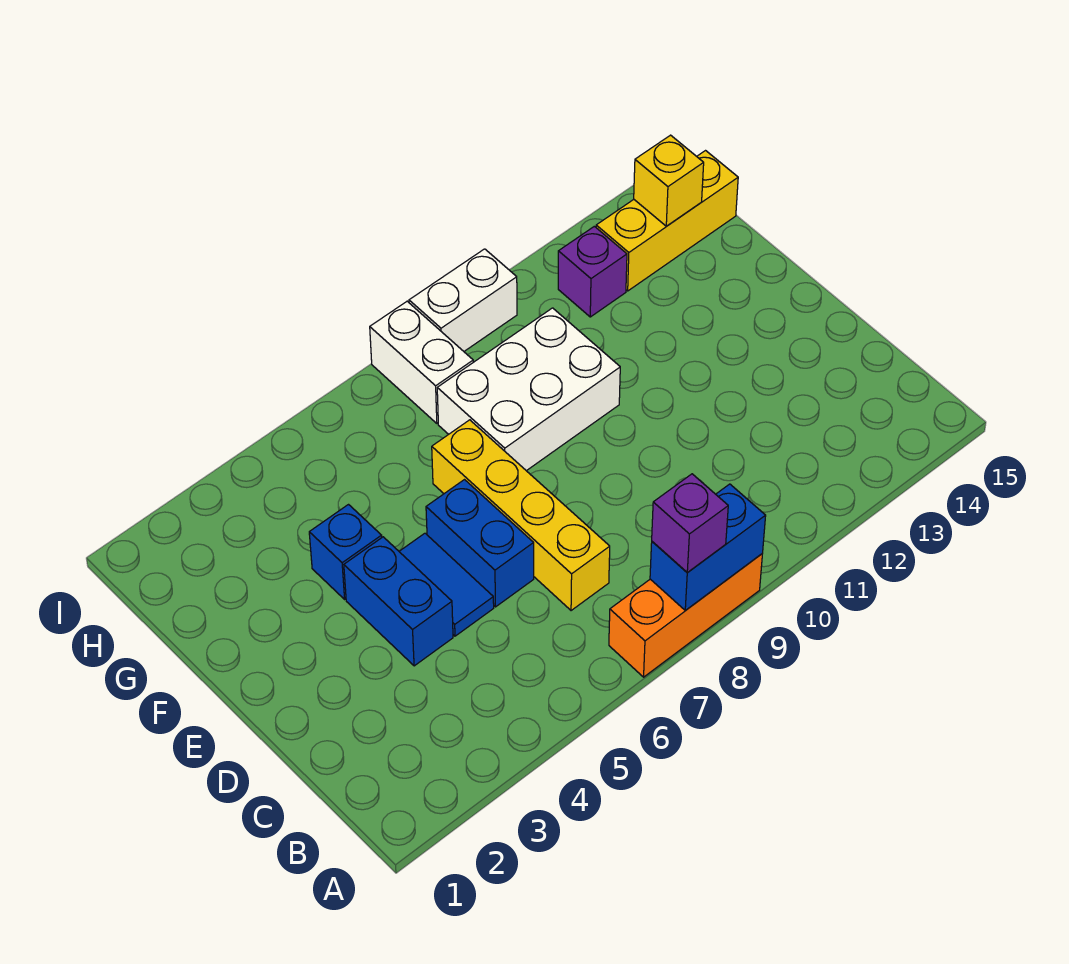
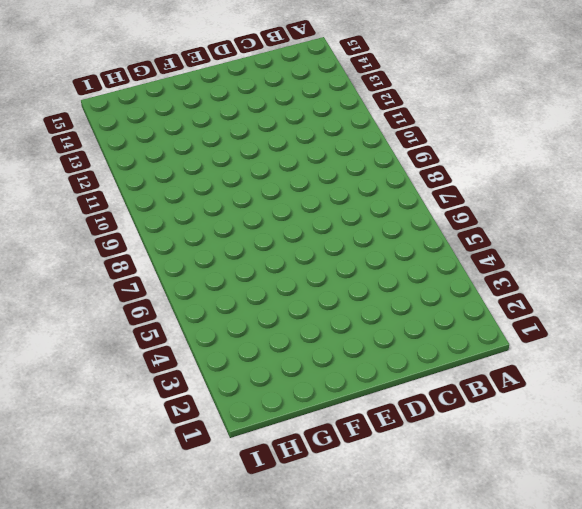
none -> orange 1x3 brick [609,554,762,677]
none -> yellow 1x4 brick [432,420,610,611]
none -> blue 1x2 brick [344,537,453,666]

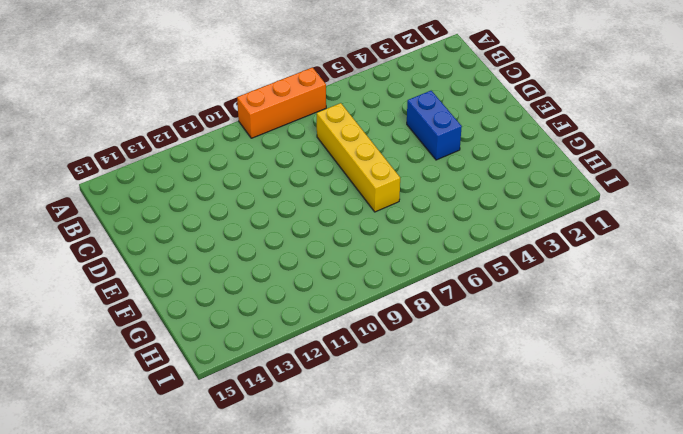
none -> blue 1x2 tile [399,533,494,636]
none -> blue 1x2 brick [426,480,534,607]
none -> blue 1x1 brick [309,505,382,599]

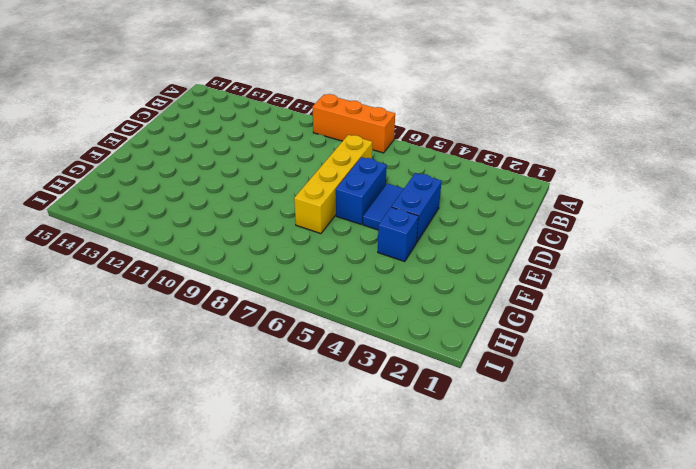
none -> white 2x3 brick [437,308,620,471]
none -> white 1x2 brick [370,301,473,423]
none -> purple 1x1 brick [558,226,627,317]

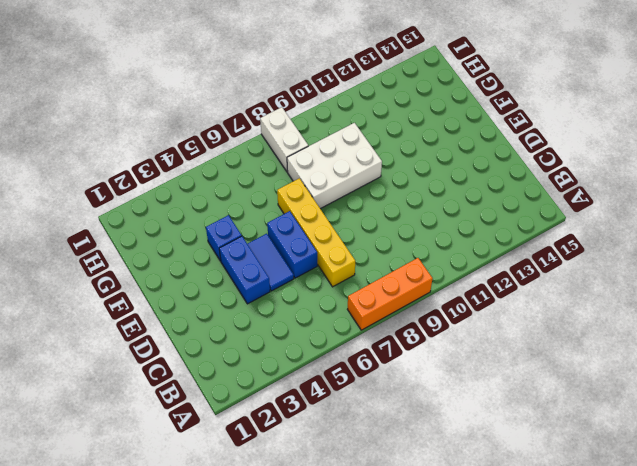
none -> purple 1x1 brick [558,226,627,317]
none -> yellow 1x3 brick [596,151,738,291]
none -> white 1x2 brick [409,249,517,351]

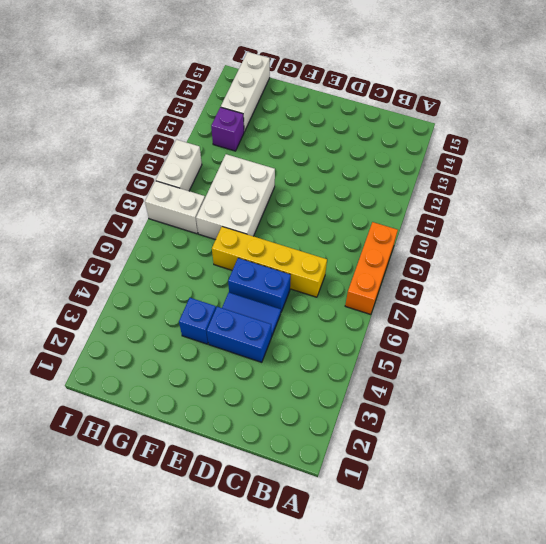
white 1x3 brick [221,52,270,132] -> yellow 1x3 brick [596,151,738,291]
none -> blue 1x2 brick [650,484,766,611]
none -> yellow 1x1 brick [634,135,704,226]
none -> purple 1x1 brick [652,474,728,573]

